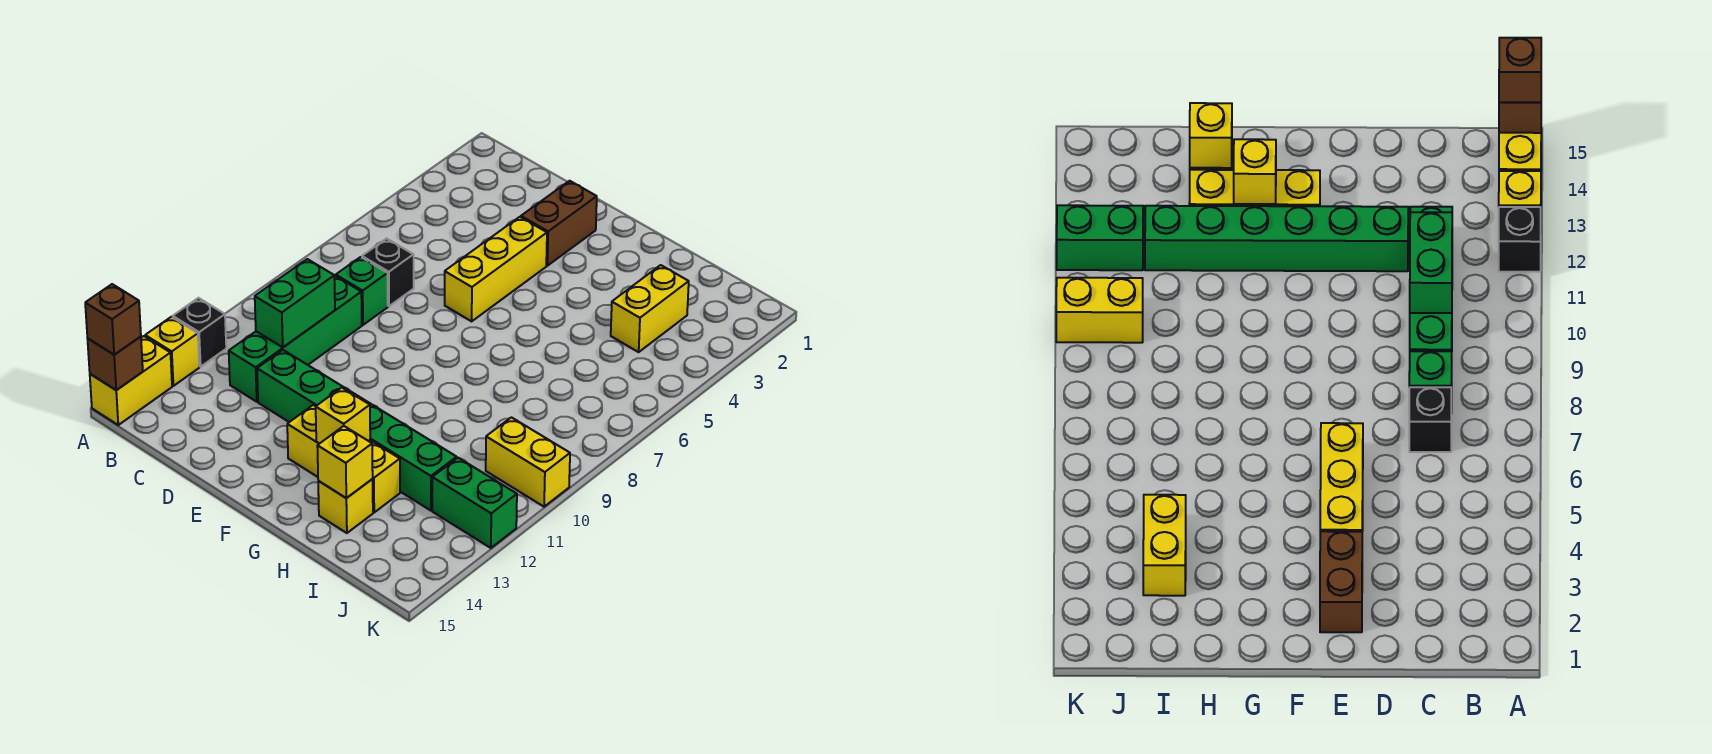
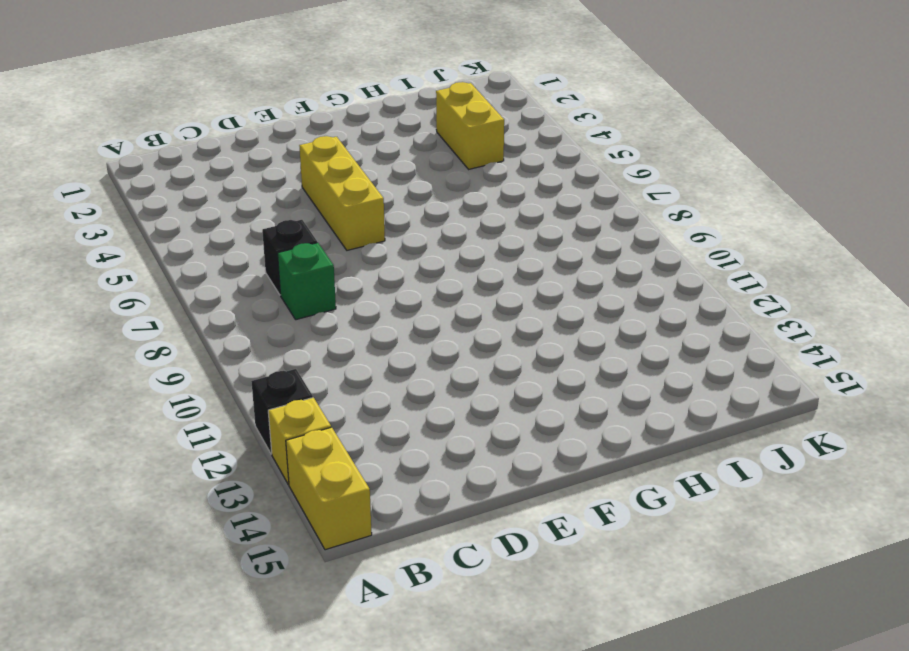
none -> green 1x4 brick [229,275,362,402]
none -> green 1x6 brick [257,350,457,511]
none -> brown 1x2 brick [521,181,597,266]

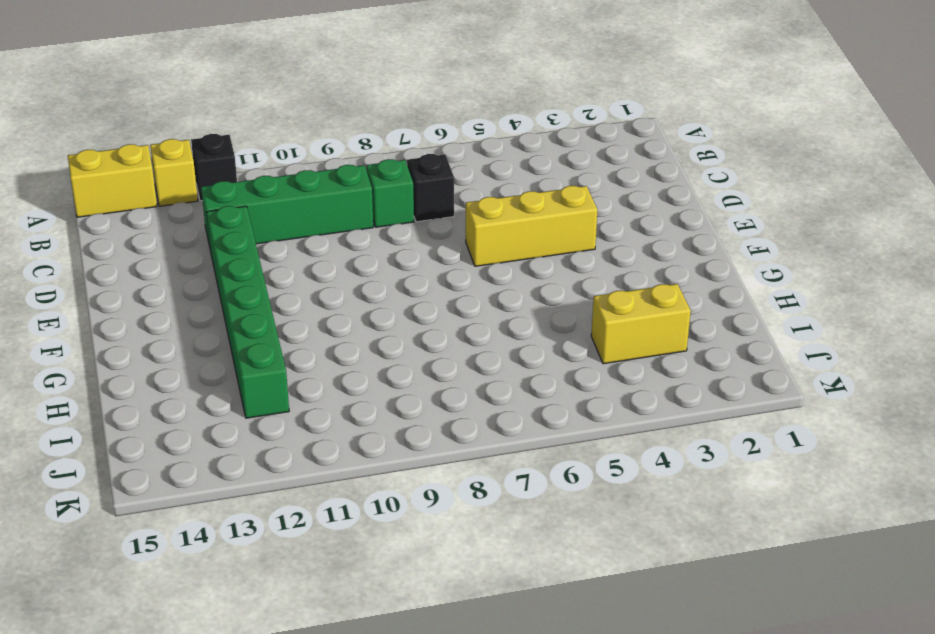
none -> brown 1x2 brick [521,181,597,266]
none -> yellow 1x3 brick [287,405,400,512]
none -> yellow 1x1 brick [318,479,373,533]

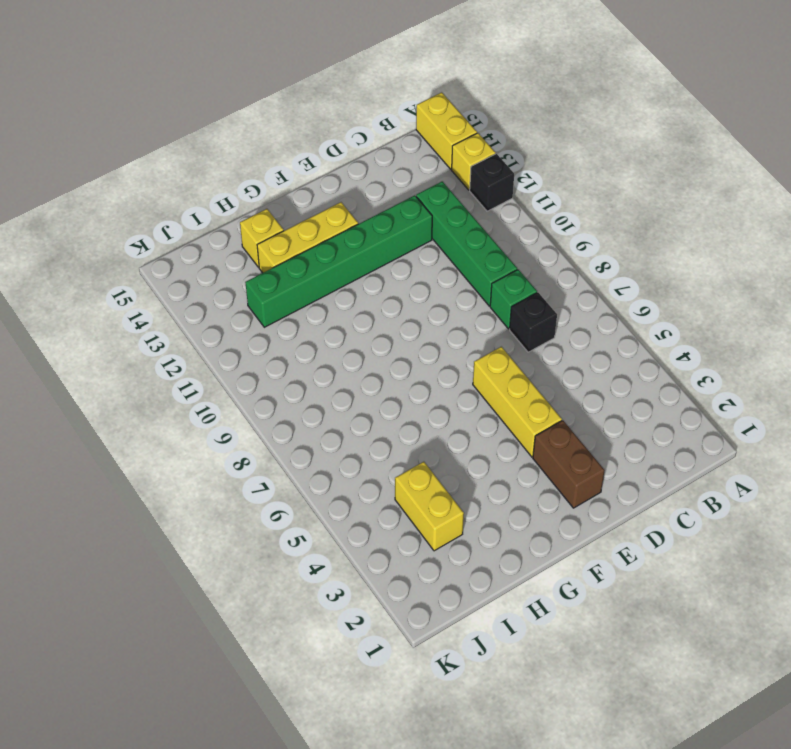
none -> yellow 1x2 brick [486,417,570,507]
none -> green 1x2 brick [432,458,517,548]
none -> brown 1x1 brick [88,337,143,390]

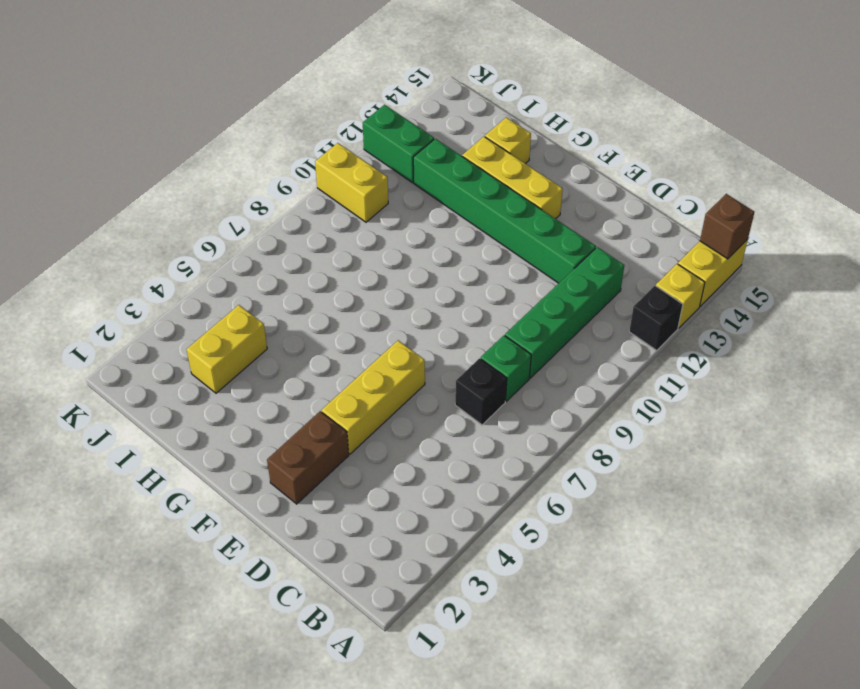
none -> green 1x2 brick [255,259,335,347]
none -> yellow 1x1 brick [316,388,370,444]
none -> yellow 1x1 brick [317,426,373,498]

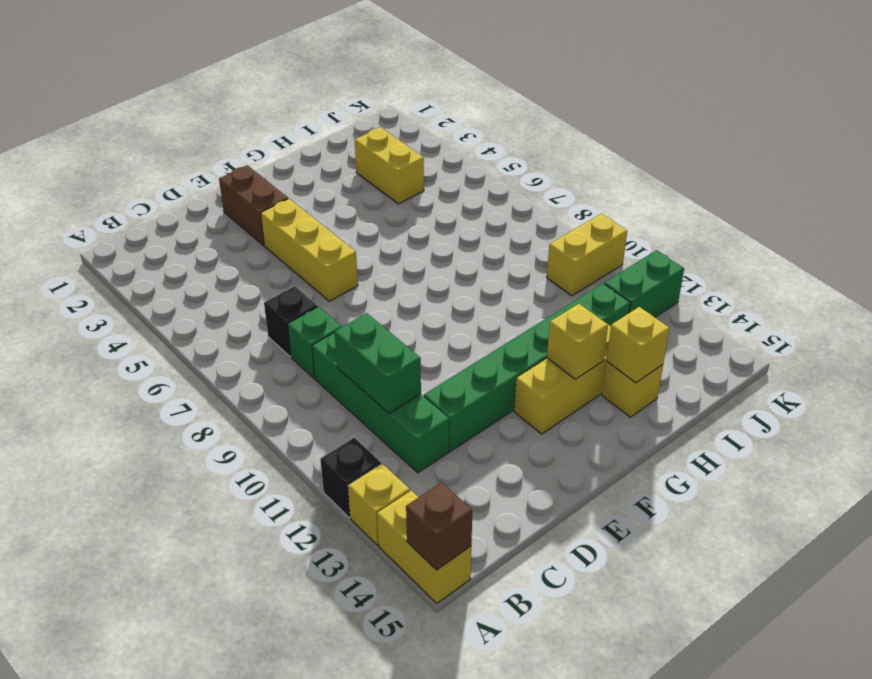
none -> brown 1x1 brick [85,284,141,355]

